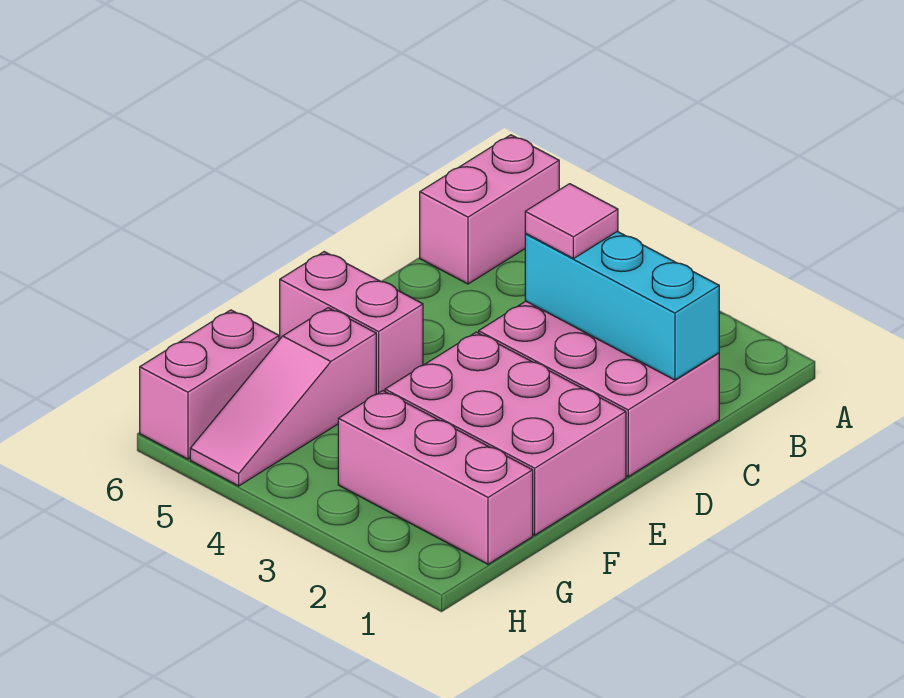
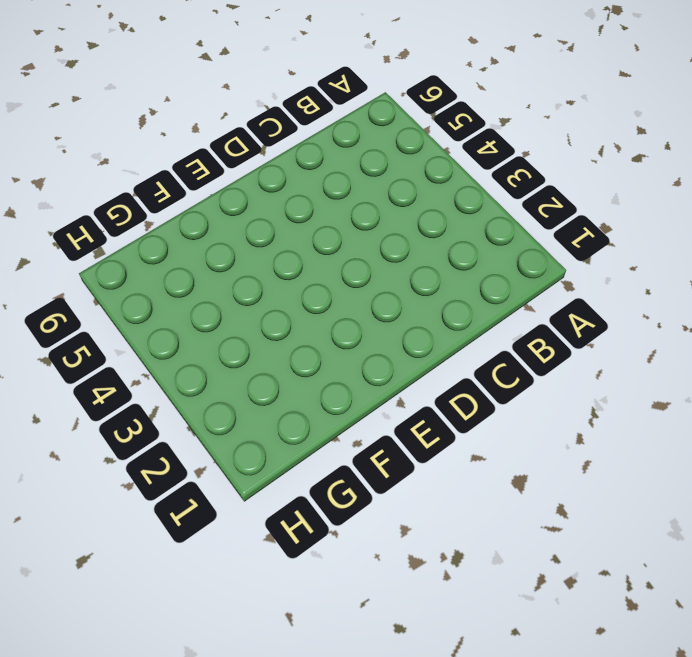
none -> pink 1x2 brick [420,135,559,284]
none -> pink 2x3 brick [479,301,719,477]

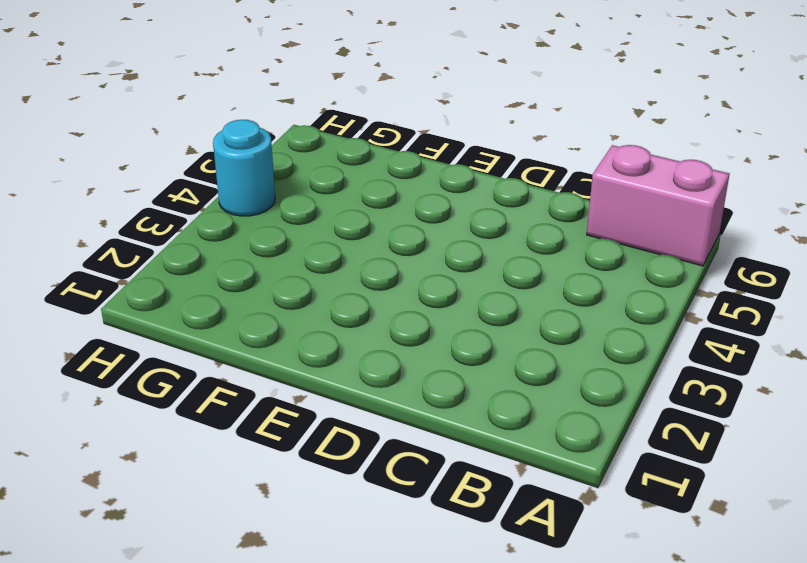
cyan 1x1 round brick [213,120,275,216] -> none
none -> pink 2x3 brick [479,301,719,477]
none -> pink 2x3 brick [385,332,626,535]

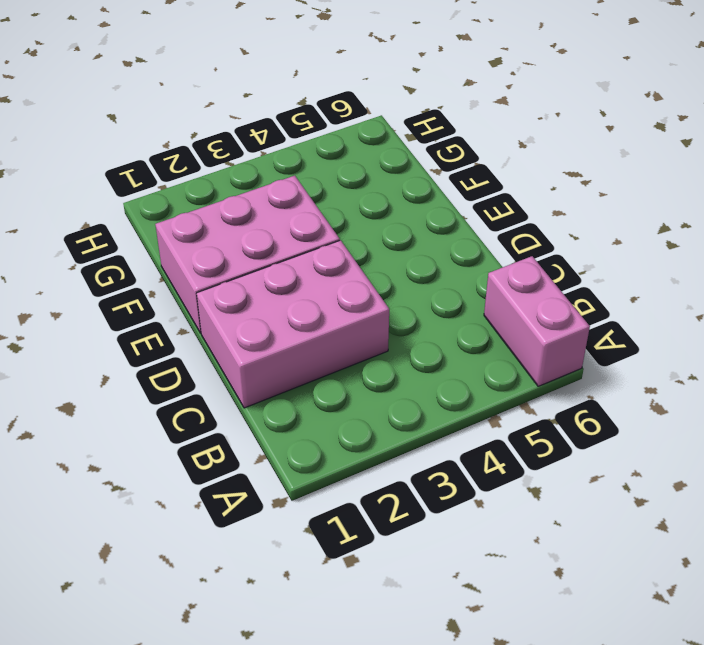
none -> pink 1x2 brick [280,252,423,394]
none -> pink 1x3 slope [190,308,376,486]

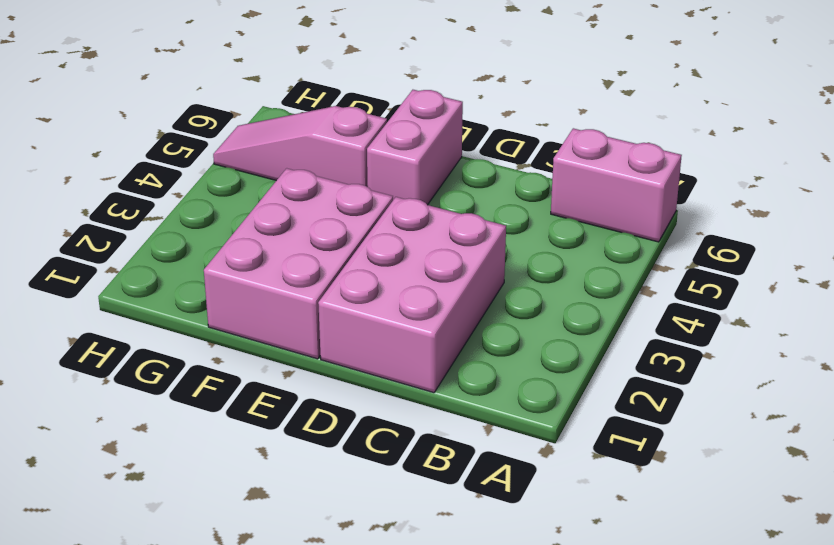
none -> pink 1x3 brick [338,391,533,564]
none -> pink 1x2 brick [140,310,279,459]

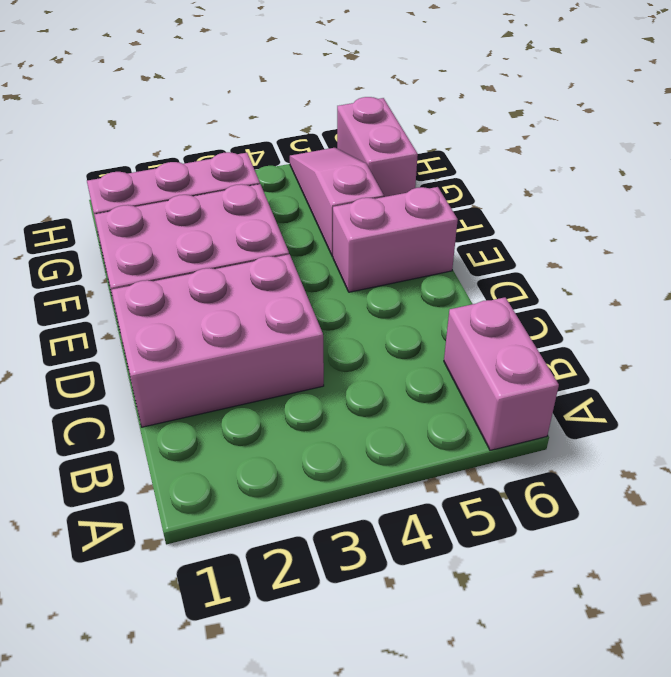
none -> cyan 1x3 brick [525,231,719,380]
none -> pink 1x1 tile [525,184,618,259]

